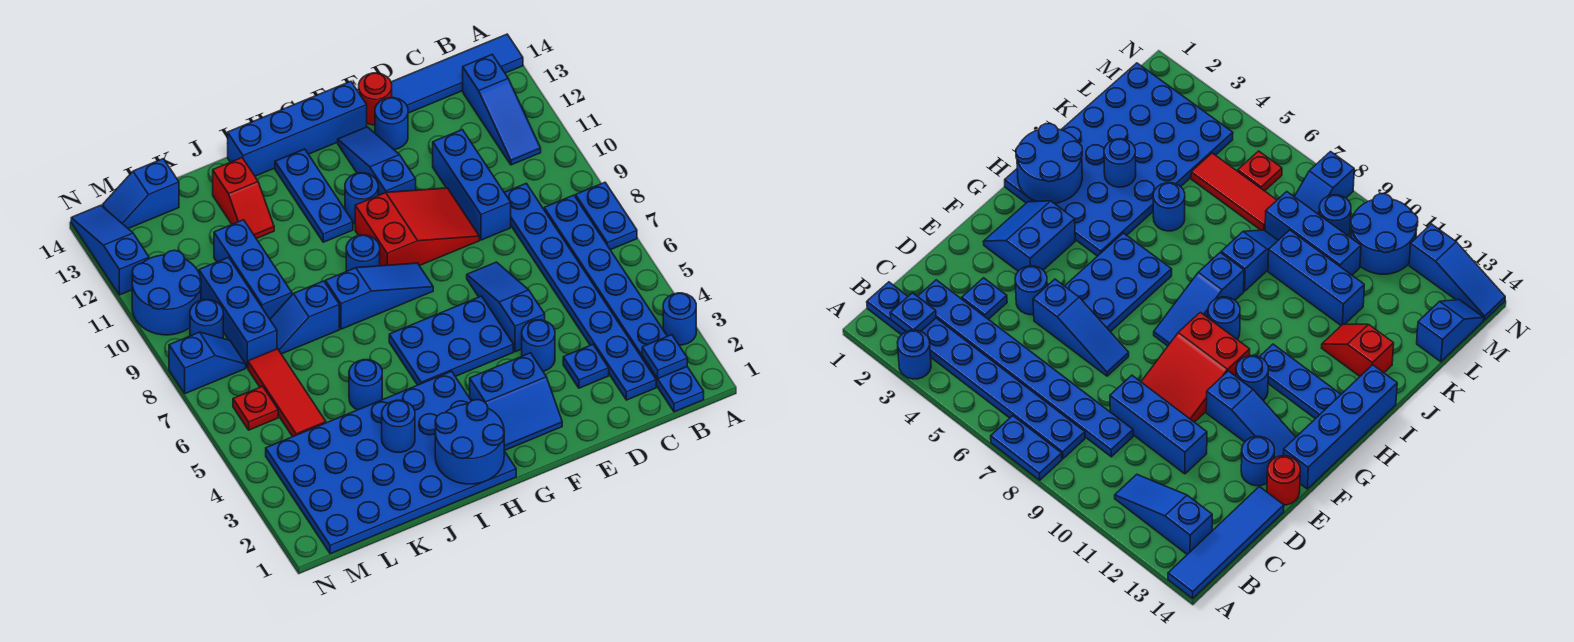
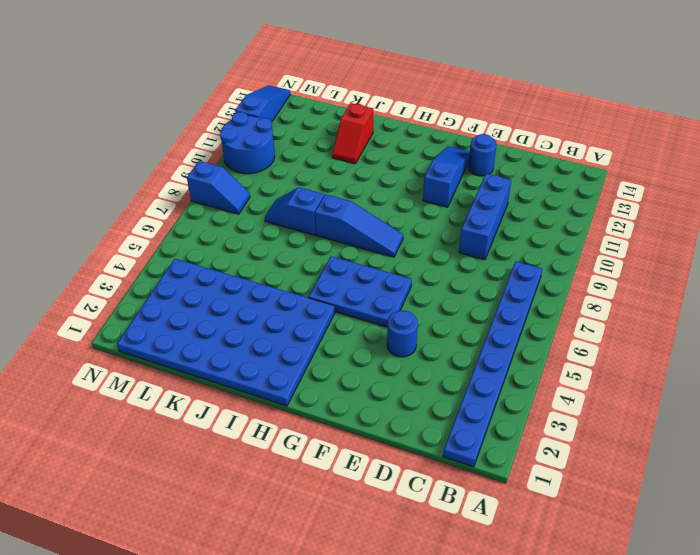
none -> blue 1x1 round brick [663,293,696,345]
none -> blue 1x2 plate [576,182,637,250]
none -> blue 1x4 tile [391,34,523,113]
none -> blue 1x3 slope [463,55,541,165]

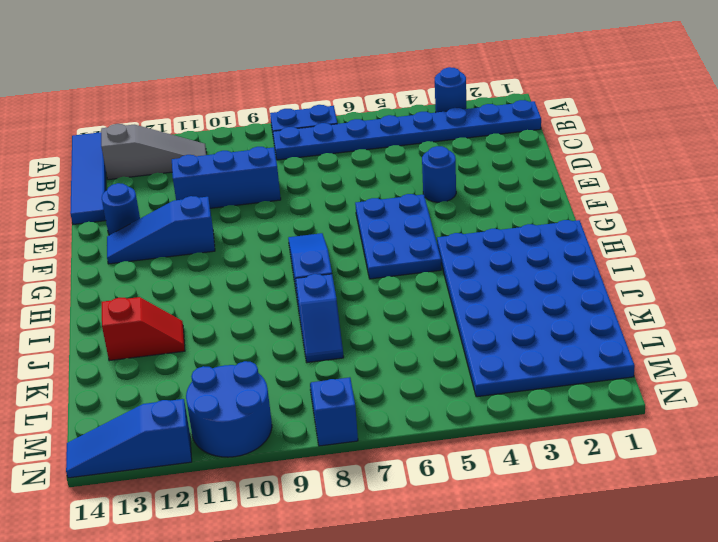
grey 1x3 slope [101,124,206,180] -> blue 1x3 slope [463,55,541,165]
none -> blue 1x8 plate [504,183,656,400]
none -> blue 1x1 plate [563,345,609,388]
none -> blue 1x3 slope [467,262,545,352]
none -> red 2x3 slope [355,188,479,266]

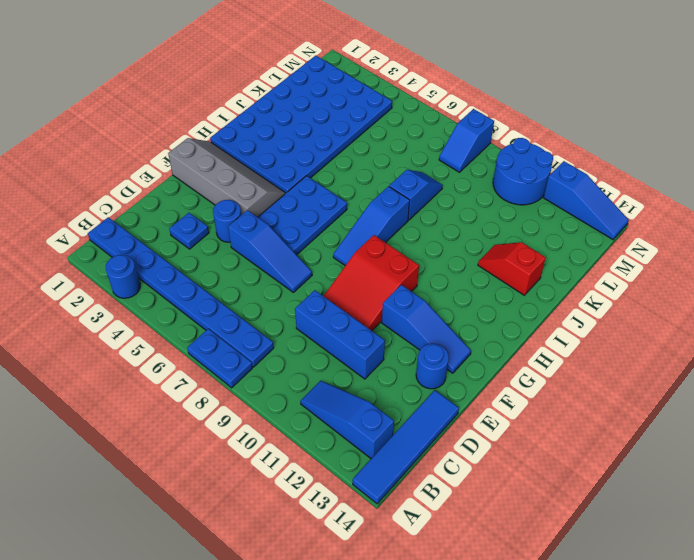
grey 2x4 slope [168,138,286,217] -> blue 2x2 slope [470,353,562,451]
none -> blue 1x8 plate [504,183,656,400]
none -> red 1x1 round brick [359,73,392,125]
none -> blue 1x4 brick [228,81,367,176]
none -> blue 1x1 round brick [345,173,378,224]

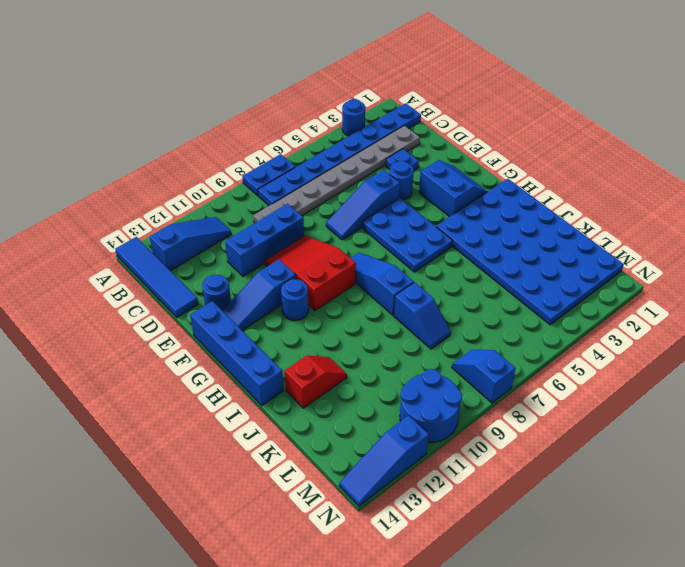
grey 1x8 plate [253,126,420,223] -> blue 1x8 plate [504,183,656,400]
none -> red 1x1 round brick [359,73,392,125]
none -> blue 1x1 round brick [346,235,380,271]
none -> blue 1x3 plate [275,149,353,242]
none -> blue 1x1 round brick [349,360,382,410]

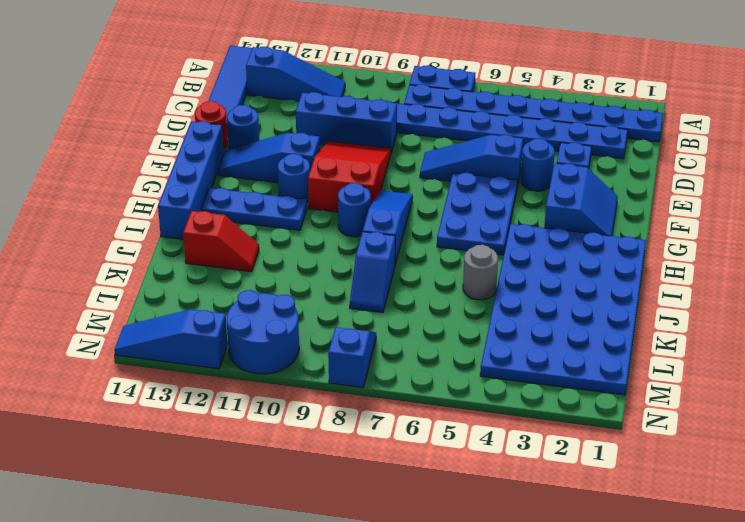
grey 1x1 round brick [463,245,498,300] -> blue 1x1 round brick [349,360,382,410]
none -> blue 1x1 round brick [663,293,696,345]
none -> blue 1x3 brick [214,220,292,319]
none -> red 1x3 tile [248,349,326,437]
none -> blue 1x3 brick [199,257,277,368]

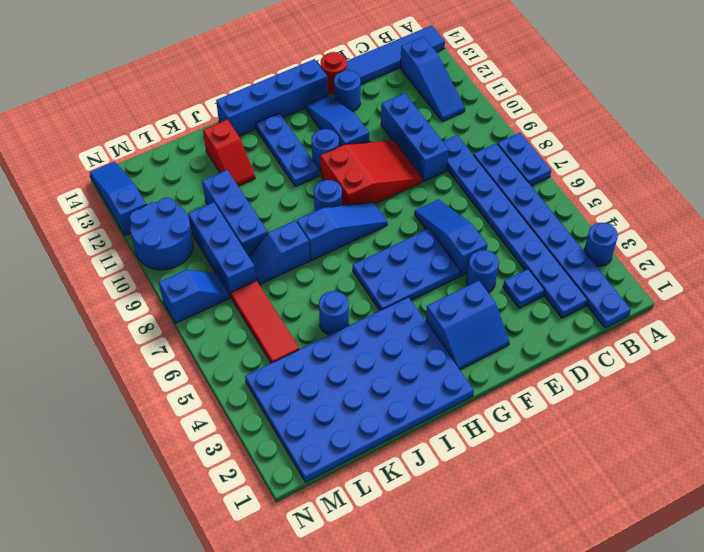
none -> blue 1x2 slope [102,159,179,229]
none -> red 1x1 plate [233,386,278,430]
none -> blue 1x1 round brick [190,300,223,338]
none -> blue 1x1 plate [642,335,687,378]

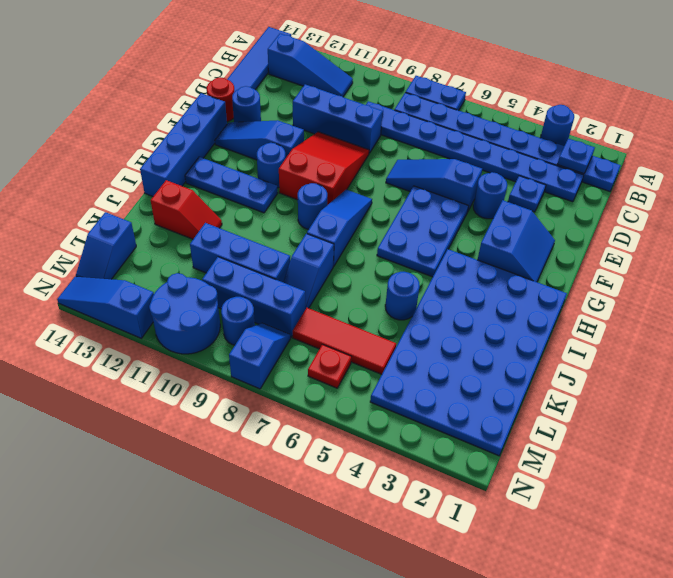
none -> blue 2x2 round brick [435,400,504,484]
none -> blue 1x1 round brick [382,400,415,452]

